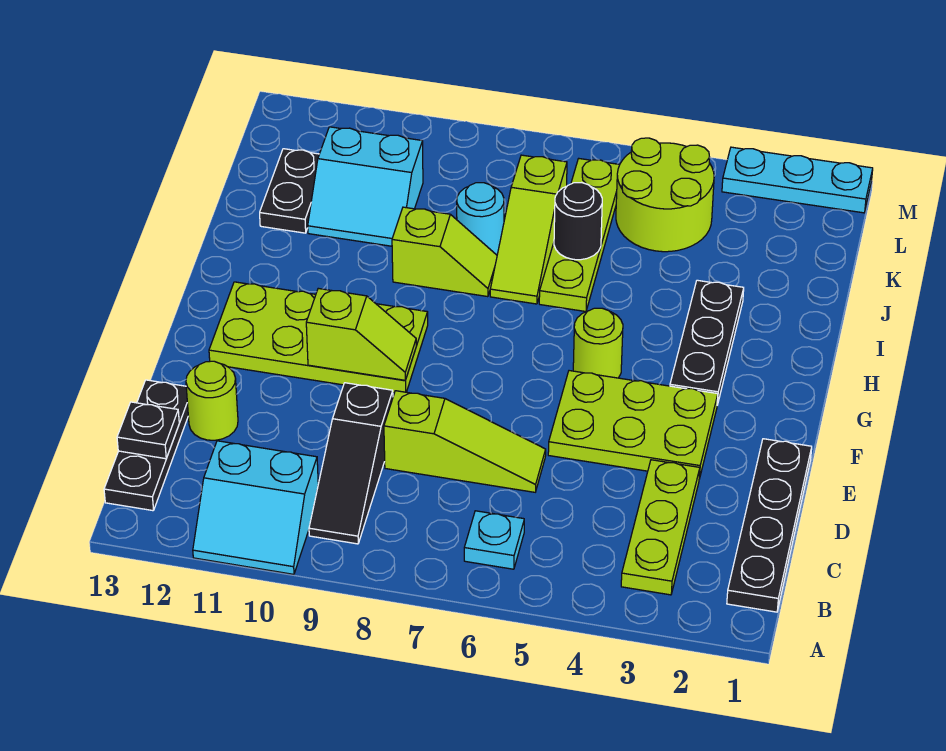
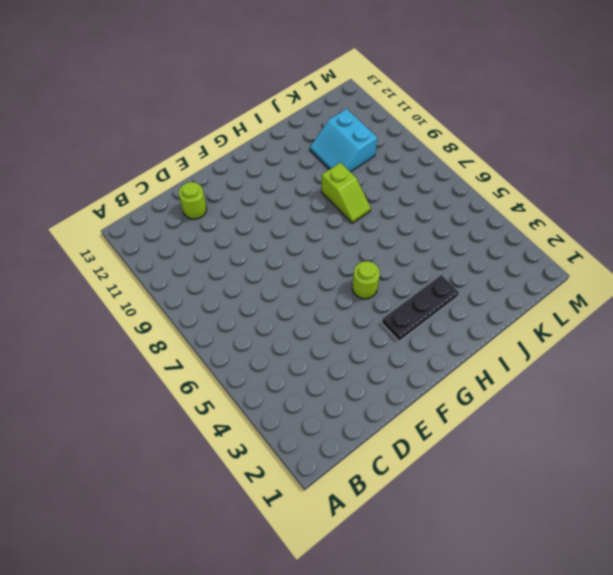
none -> cyan 2x2 slope [193,441,318,574]
none -> black 1x4 plate [727,439,812,612]
none -> lime 1x3 plate [621,460,700,595]

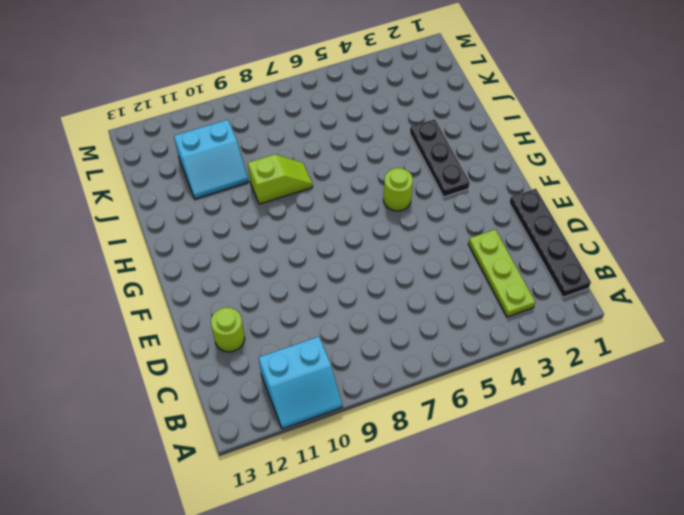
none -> cyan 1x1 plate [464,511,524,569]
none -> black 1x3 slope [309,383,393,544]
none -> black 1x3 plate [104,380,188,511]

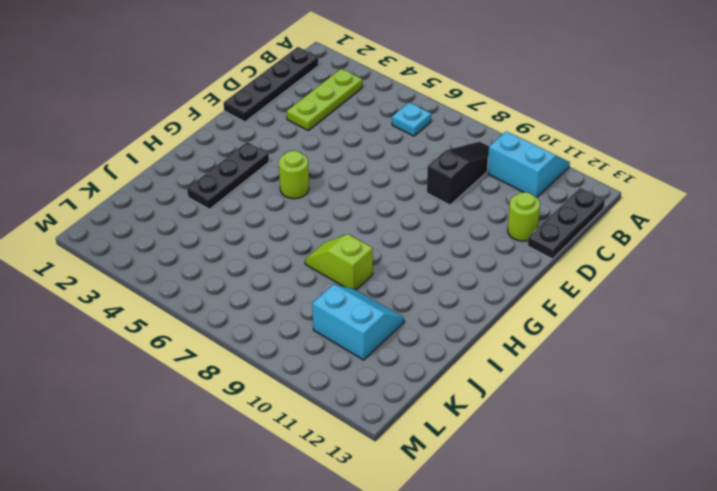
none -> lime 1x3 slope [384,391,546,492]
none -> lime 2x3 plate [548,371,718,479]
none -> lime 2x4 plate [209,282,428,393]

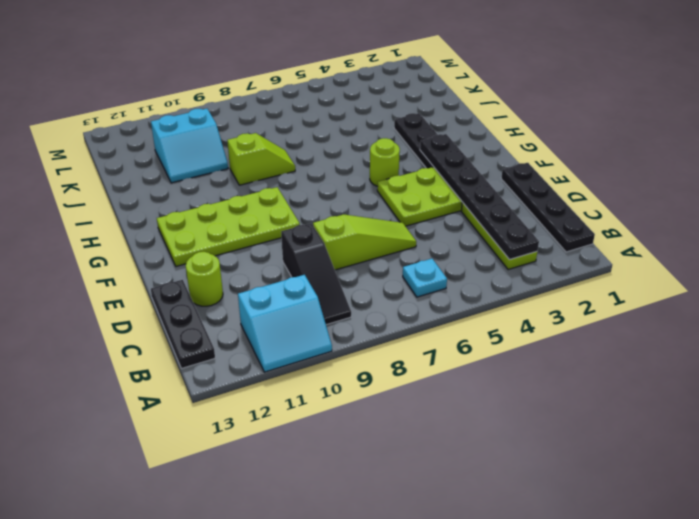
black 1x6 plate [420,134,539,260] -> none
none -> lime 1x4 plate [539,159,620,312]
none -> lime 1x3 slope [490,155,567,304]
none -> cyan 1x1 round brick [457,183,504,255]

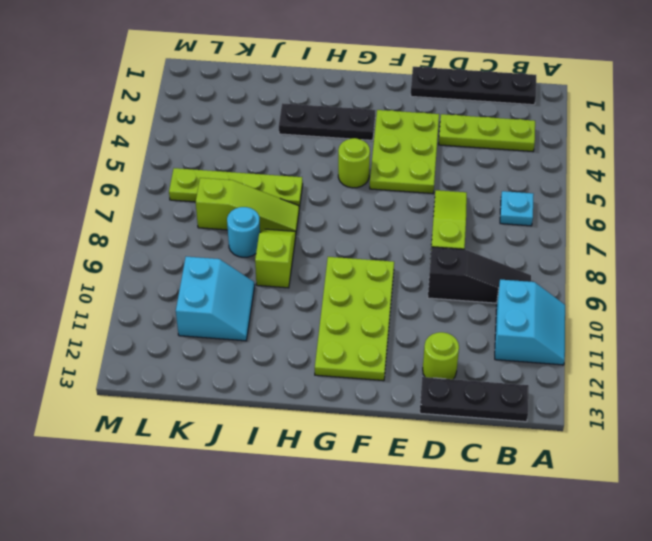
none -> black 1x2 plate [260,149,319,233]
none -> lime 2x2 round brick [616,138,714,252]
none -> cyan 1x3 plate [722,147,873,213]

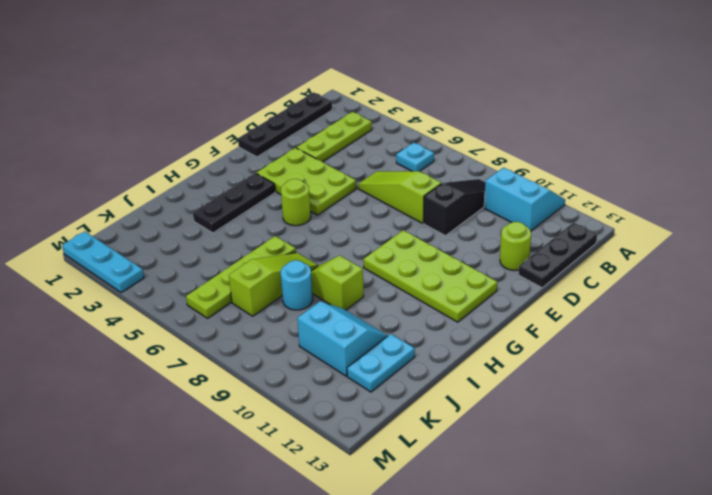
cyan 1x2 plate [347,334,415,392] -> black 1x2 plate [260,149,319,233]
none -> lime 2x2 round brick [616,138,714,252]
none -> black 1x1 plate [117,402,179,459]
none -> lime 1x2 slope [306,288,416,380]

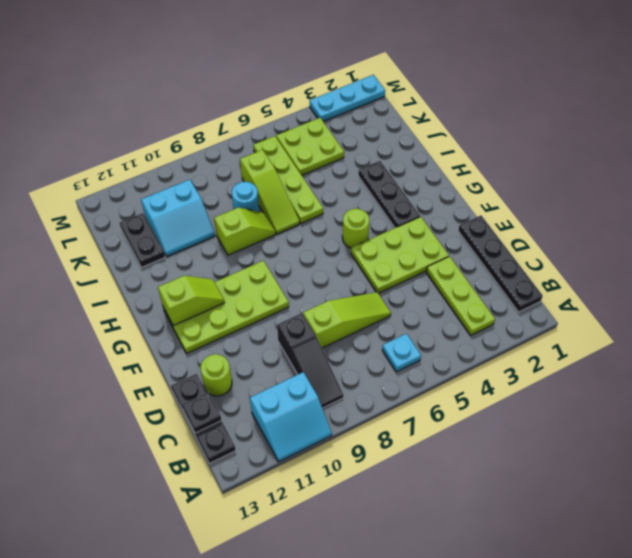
lime 1x2 slope [158,276,225,326] -> lime 1x2 slope moved to [306,288,416,380]
lime 2x2 plate [276,118,344,175] -> lime 2x2 round brick [616,138,714,252]
none -> black 1x1 round brick [554,183,602,260]

